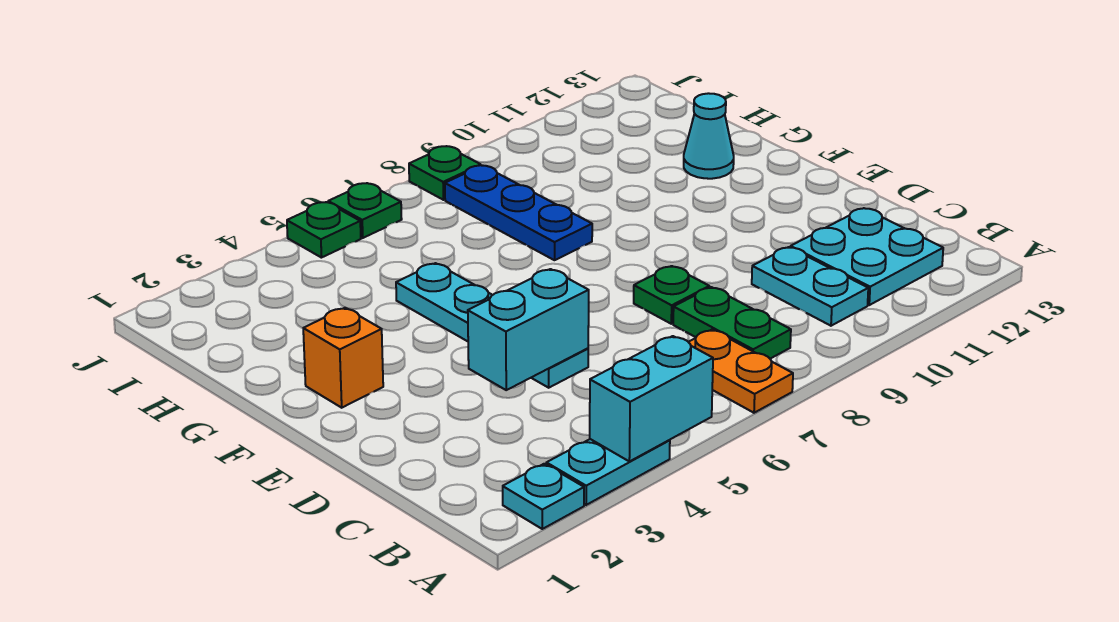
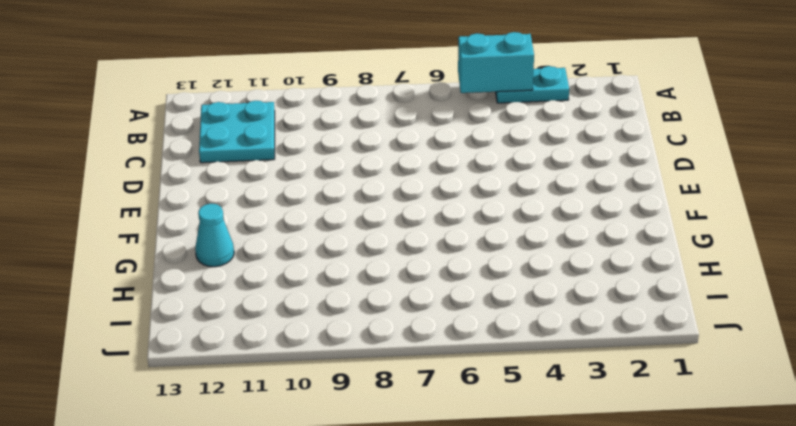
none -> cyan 1x1 plate [503,464,584,529]
none -> orange 1x2 plate [689,330,793,413]
none -> green 1x2 plate [673,287,791,359]

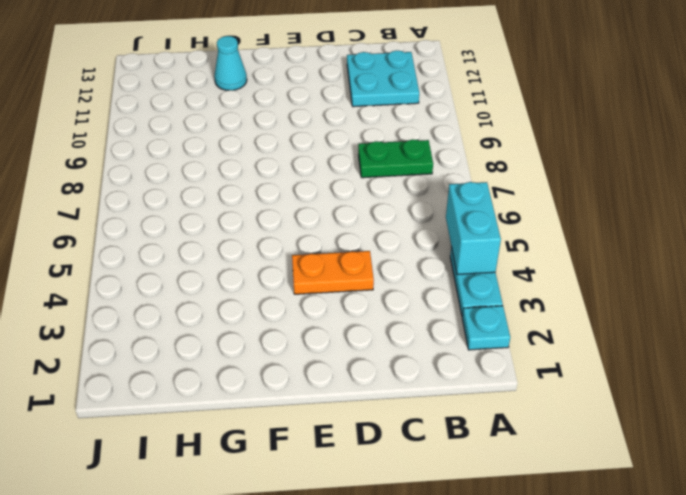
orange 1x2 plate [292,251,374,294] -> orange 1x2 plate moved to [689,330,793,413]
none -> cyan 1x2 plate [752,247,868,326]
none -> cyan 1x4 plate [396,263,588,388]
none -> green 1x1 plate [634,266,709,324]

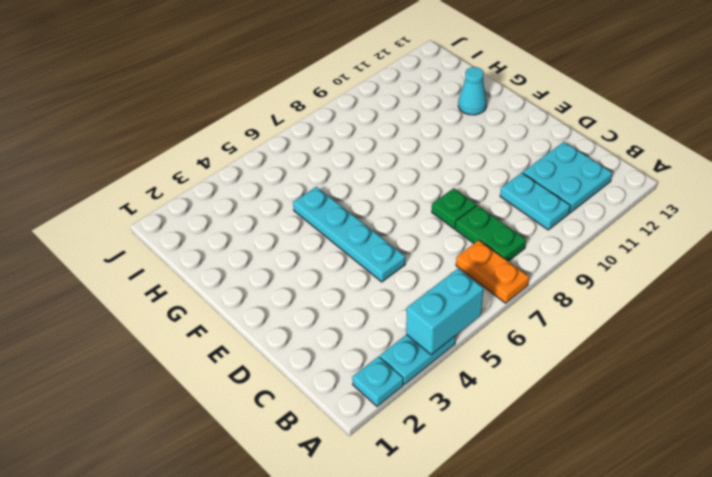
none -> orange 1x1 brick [303,308,383,408]
none -> blue 1x3 plate [445,165,592,260]
none -> green 1x1 plate [287,202,361,258]

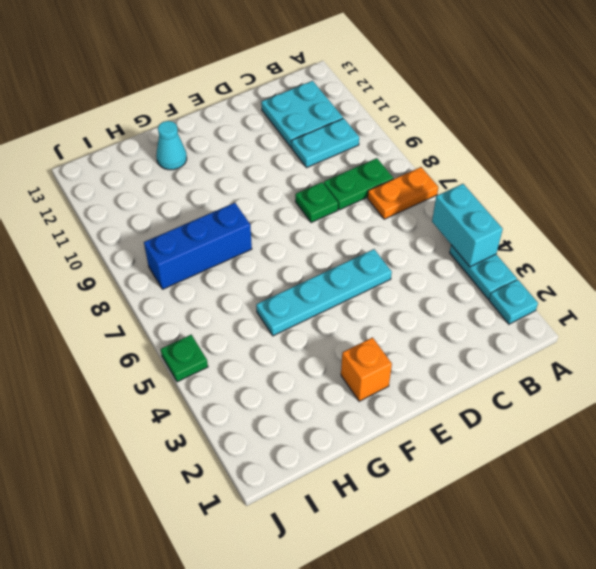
blue 1x3 brick [144,203,252,289] -> blue 1x3 plate [445,165,592,260]
none -> green 1x1 plate [328,183,402,238]
none -> green 1x1 plate [409,146,480,200]
none -> cyan 1x2 brick [468,269,589,390]

